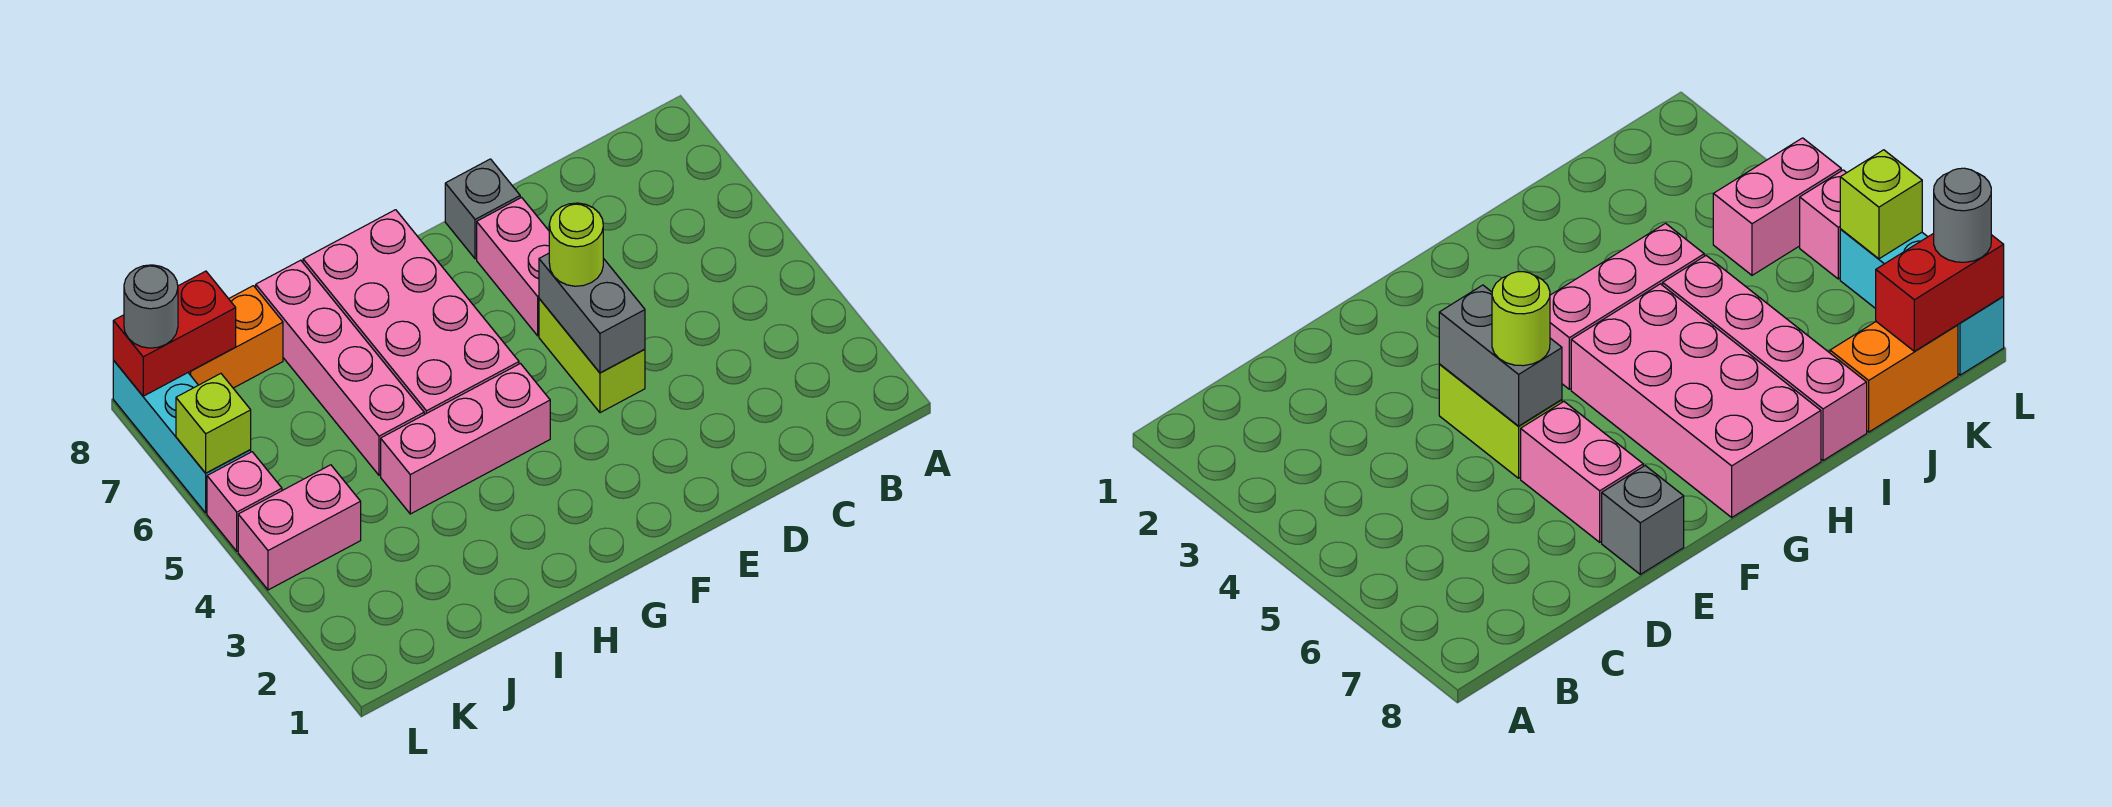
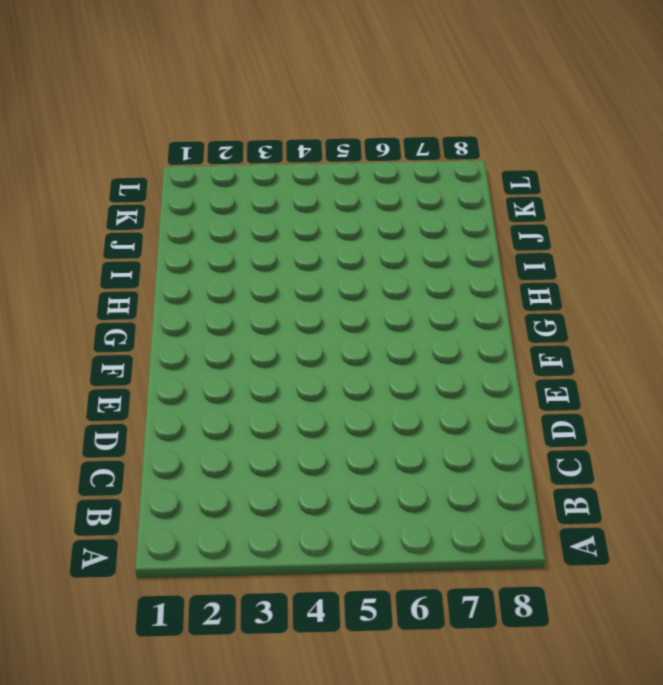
none -> lime 1x2 brick [539,299,645,413]
none -> pink 1x2 brick [477,197,549,336]
none -> grey 1x1 brick [445,159,520,259]

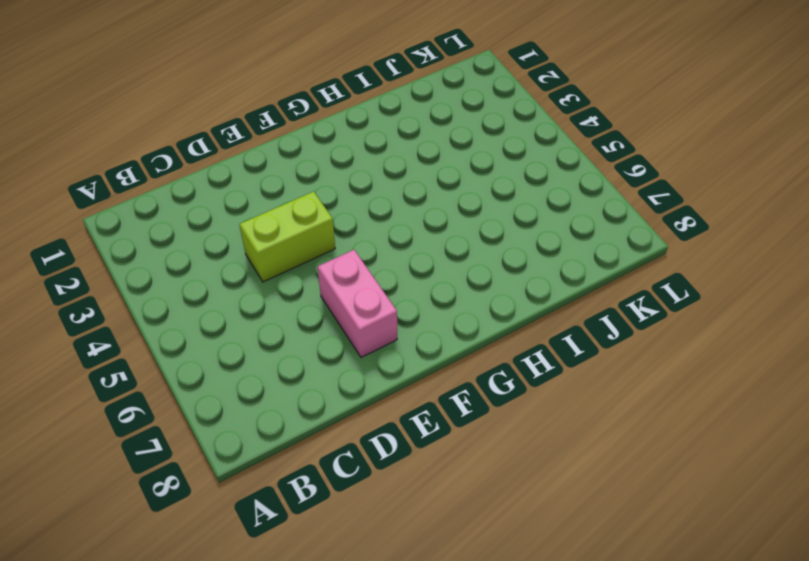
lime 1x2 brick [239,191,335,282] -> lime 1x2 brick turned to [539,299,645,413]
none -> grey 1x1 brick [445,159,520,259]
none -> pink 1x3 brick [381,364,550,514]
none -> pink 2x4 brick [303,210,519,415]

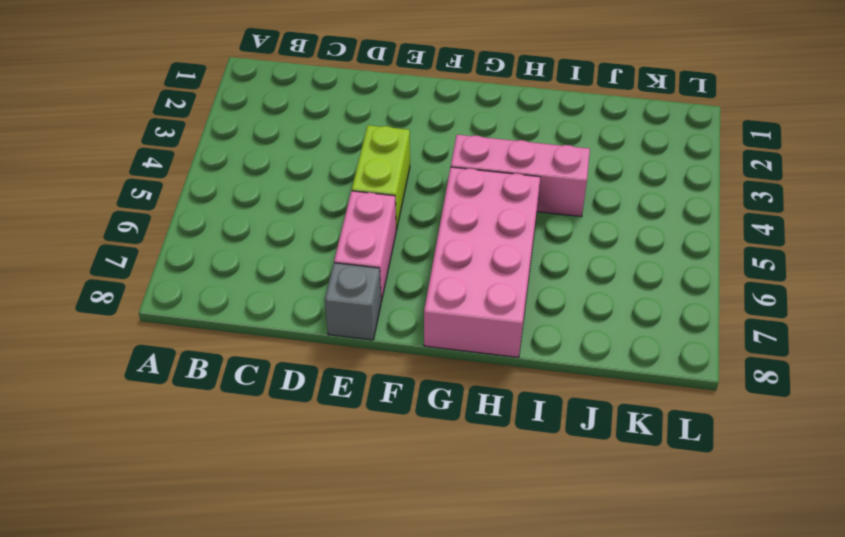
none -> pink 1x4 brick [256,260,424,475]
none -> orange 1x2 brick [188,286,283,388]
none -> pink 1x2 brick [238,465,361,590]

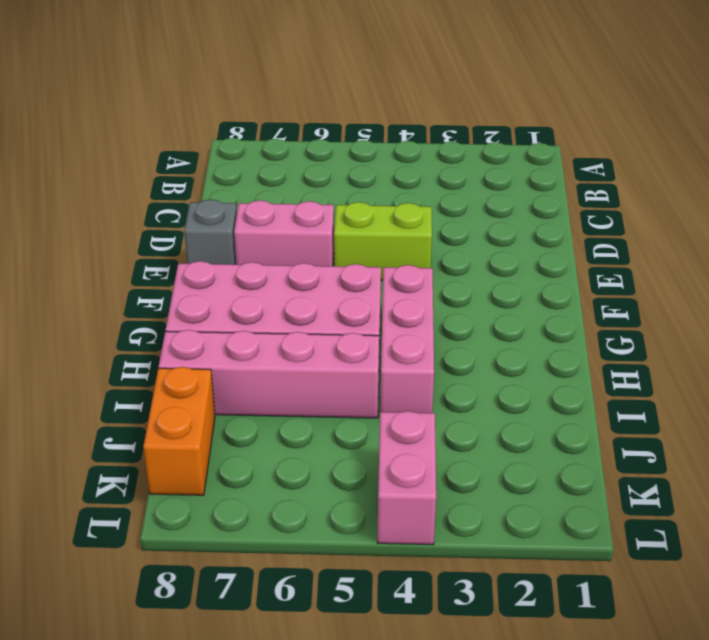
none -> pink 1x1 brick [207,452,282,551]
none -> cyan 1x3 brick [113,361,251,513]
none -> grey 1x2 brick [539,253,645,373]

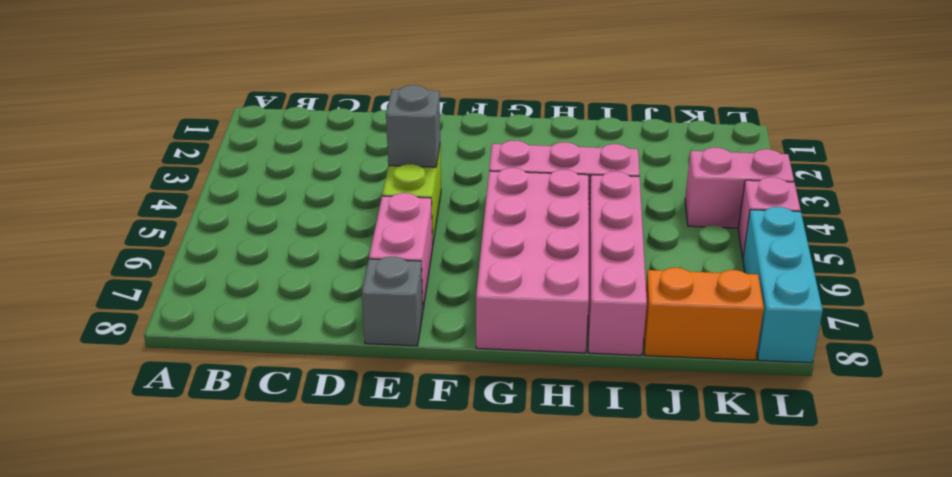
grey 1x1 brick [386,85,440,167] -> grey 1x2 brick [539,253,645,373]
none -> red 1x2 brick [113,271,236,396]
none -> lime 1x1 brick [176,374,251,473]
none -> lime 1x1 round brick [549,203,603,286]

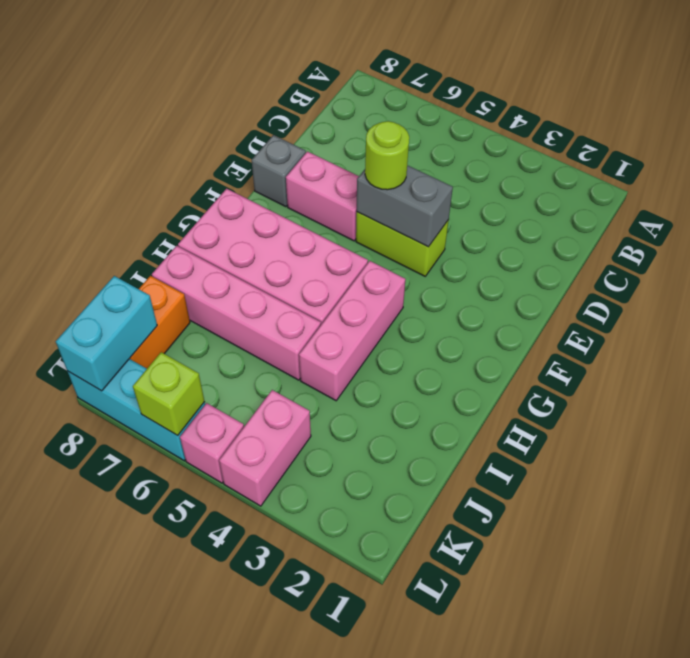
cyan 1x2 brick [56,276,157,391] -> red 1x2 brick [113,271,236,396]
none -> grey 1x1 round brick [124,265,178,348]

